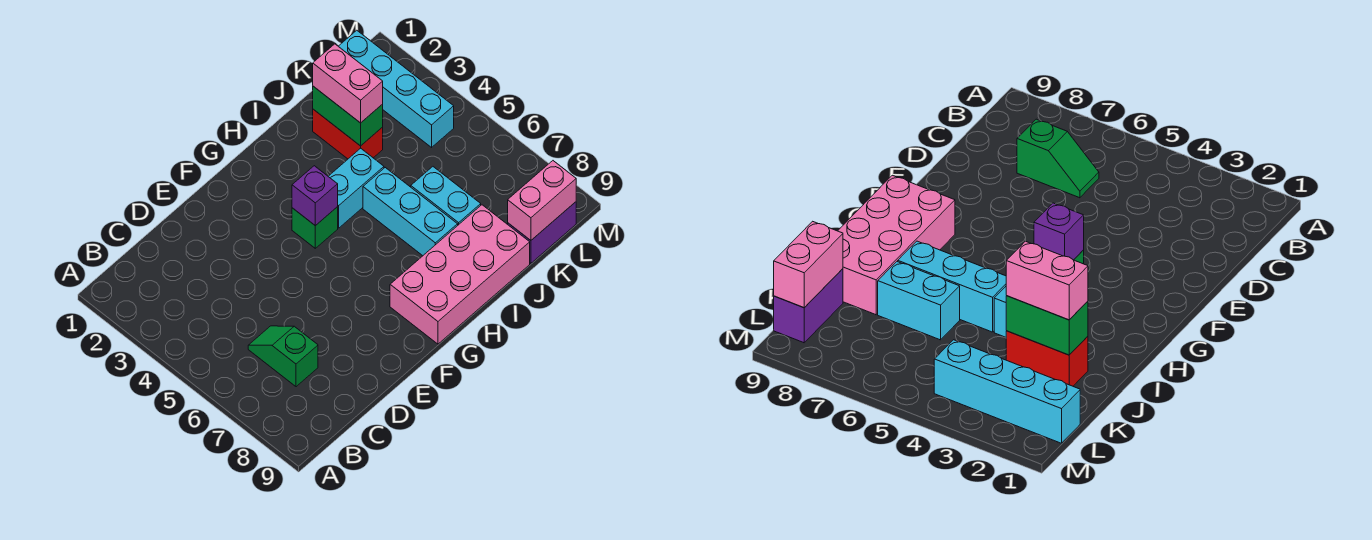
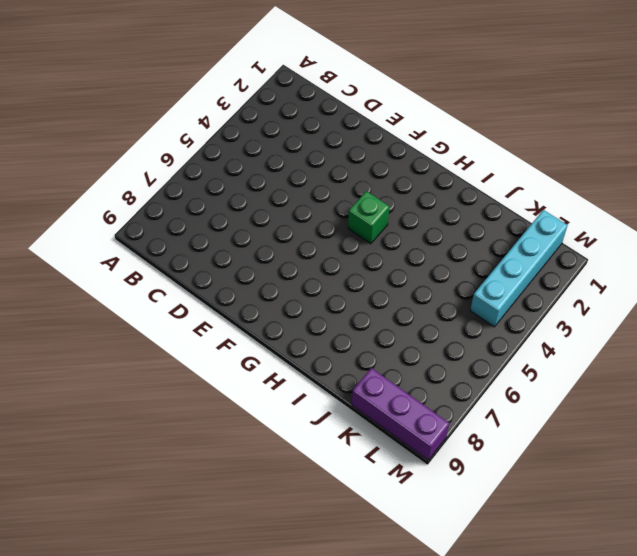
purple 1x3 brick [352,368,449,460] -> purple 1x2 brick [508,202,576,263]
none -> green 1x2 slope [248,326,318,387]
none -> pink 2x4 brick [390,205,530,344]
none -> cyan 1x2 brick [328,148,384,228]

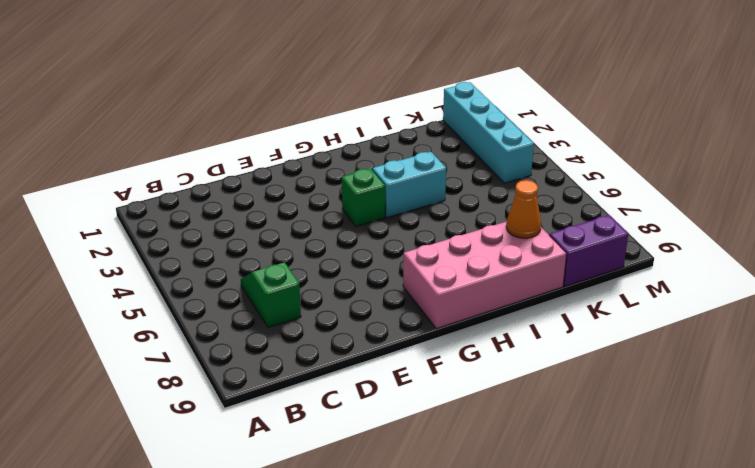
orange 1x1 cone [506,180,541,238] -> none
none -> cyan 1x3 brick [363,168,458,256]
none -> red 1x2 brick [313,109,383,159]
none -> cyan 1x2 brick [411,167,481,225]

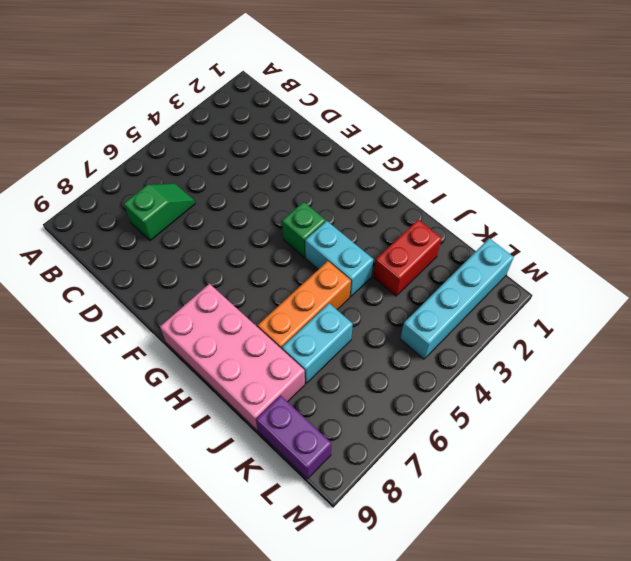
orange 1x3 brick [258,261,351,349] -> cyan 1x3 brick [363,168,458,256]
none -> purple 1x1 brick [292,166,338,226]
none -> green 1x2 brick [313,86,383,146]
none -> pink 1x2 brick [508,161,576,240]

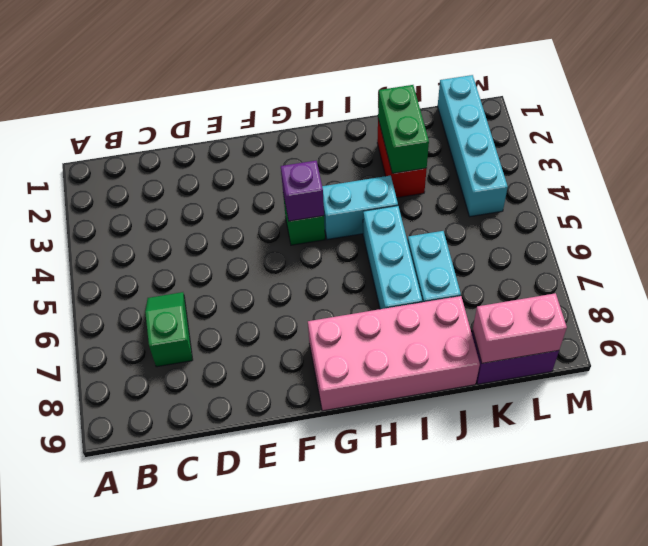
none -> pink 1x2 brick [313,44,383,123]

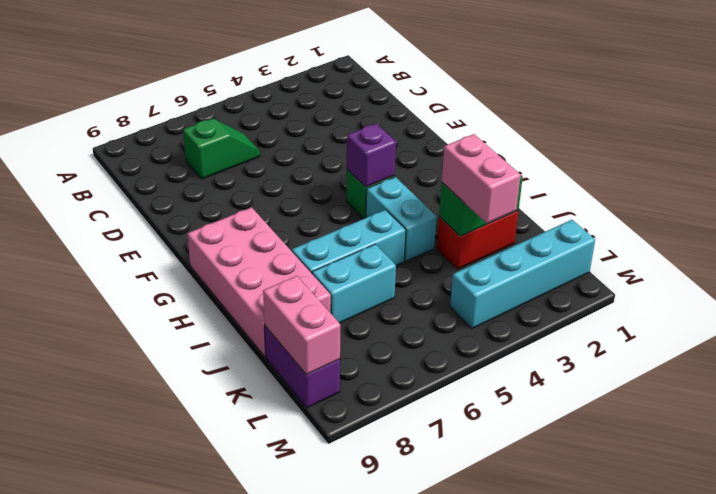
pink 1x2 brick [442,134,521,223] -> pink 1x2 brick turned to [313,44,383,123]

